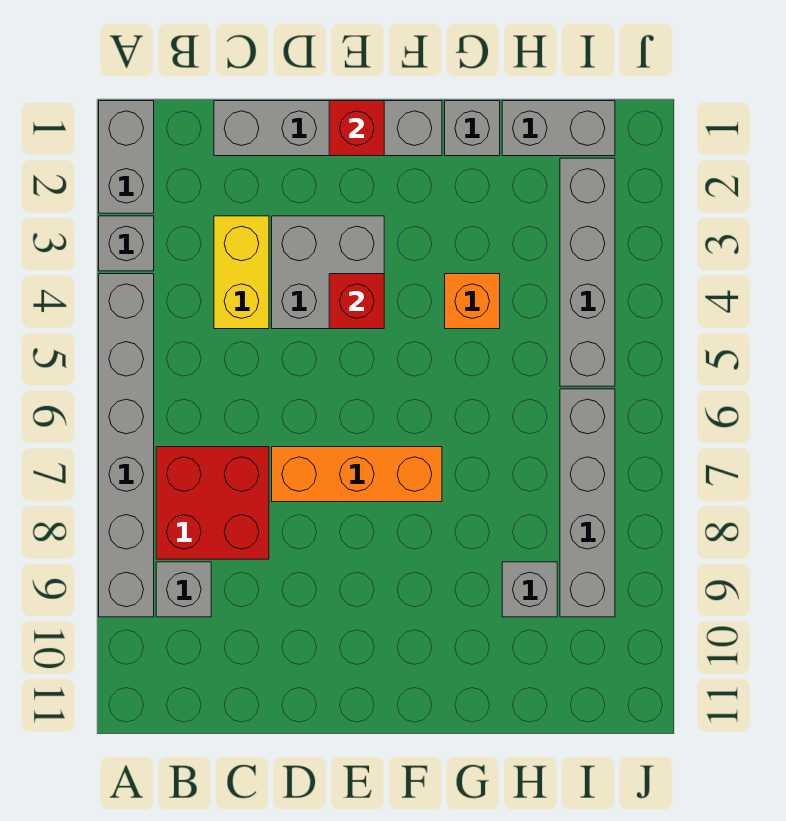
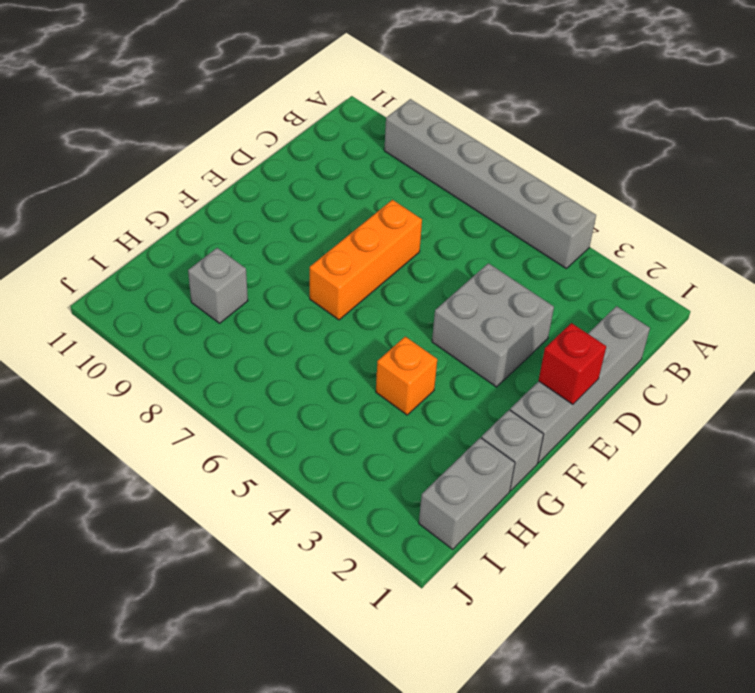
none -> grey 1x2 brick [99,101,154,213]
none -> grey 1x1 brick [99,216,154,271]
none -> red 2x2 brick [156,447,269,559]

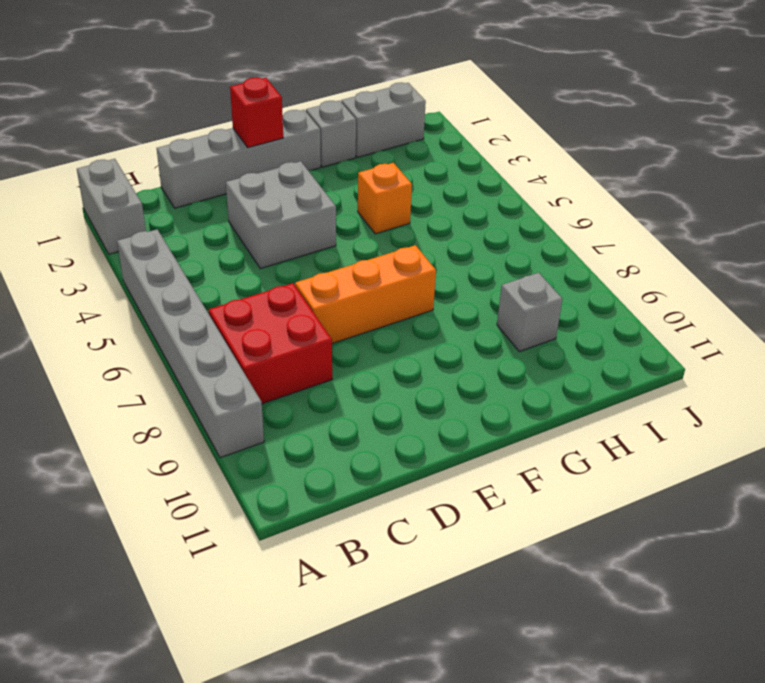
none -> grey 1x1 brick [99,216,154,271]
none -> grey 1x1 brick [156,562,211,617]
none -> yellow 1x2 brick [214,216,269,329]

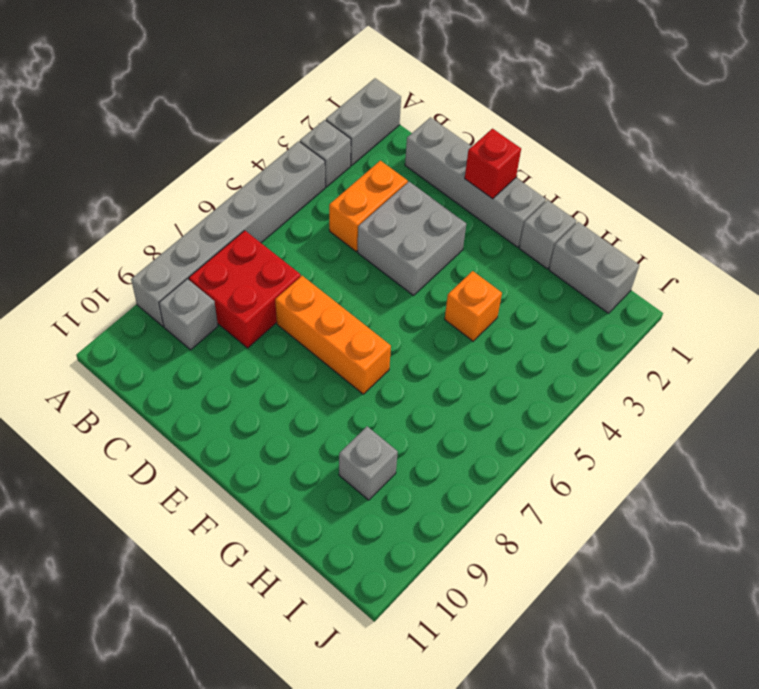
orange 1x2 brick [329,161,408,251] -> yellow 1x2 brick [214,216,269,329]
none -> grey 1x4 brick [560,158,615,386]
none -> grey 1x4 brick [560,389,615,617]
none -> red 1x1 brick [329,274,384,329]

